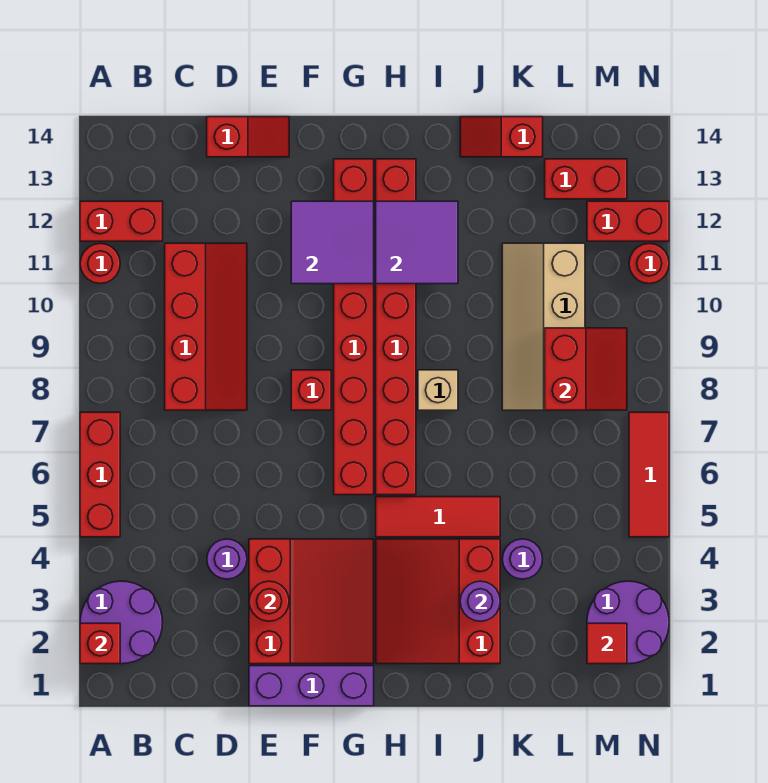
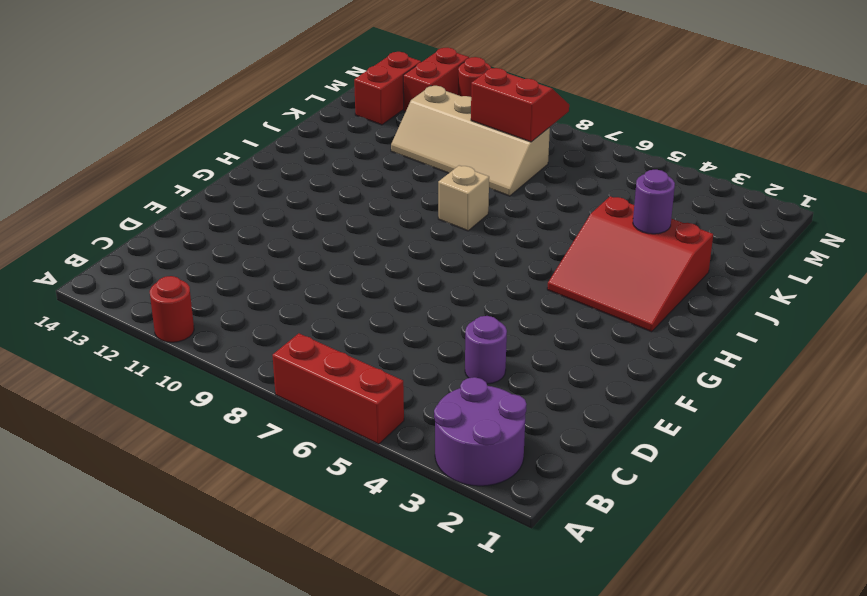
none -> red 1x2 brick [80,201,163,241]
none -> red 2x4 slope [165,243,247,410]
none -> red 1x2 slope [207,117,289,157]
none -> purple 1x3 brick [249,666,374,706]

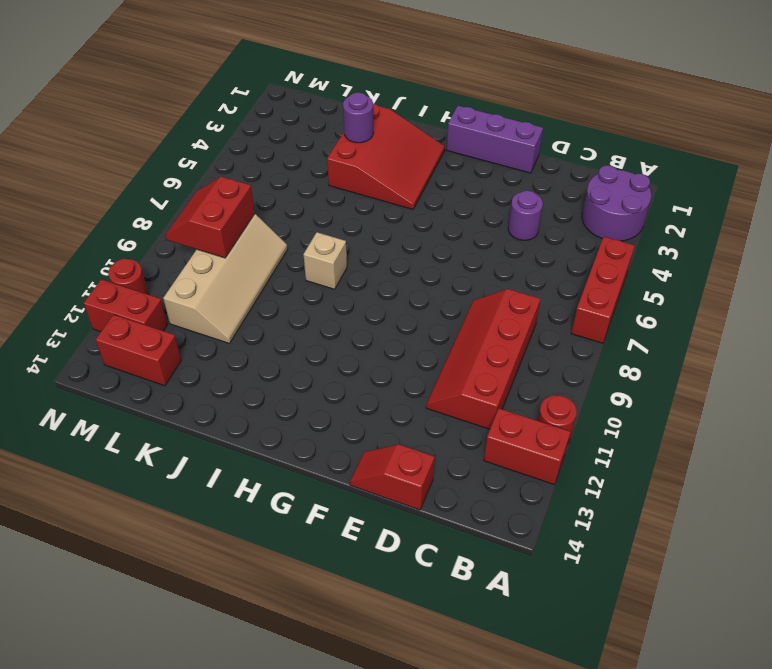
none -> red 3x3 slope [249,539,374,664]
none -> red 1x1 brick [291,370,331,410]
none -> red 1x8 brick [334,159,374,495]
none -> red 1x3 tile [376,497,500,537]

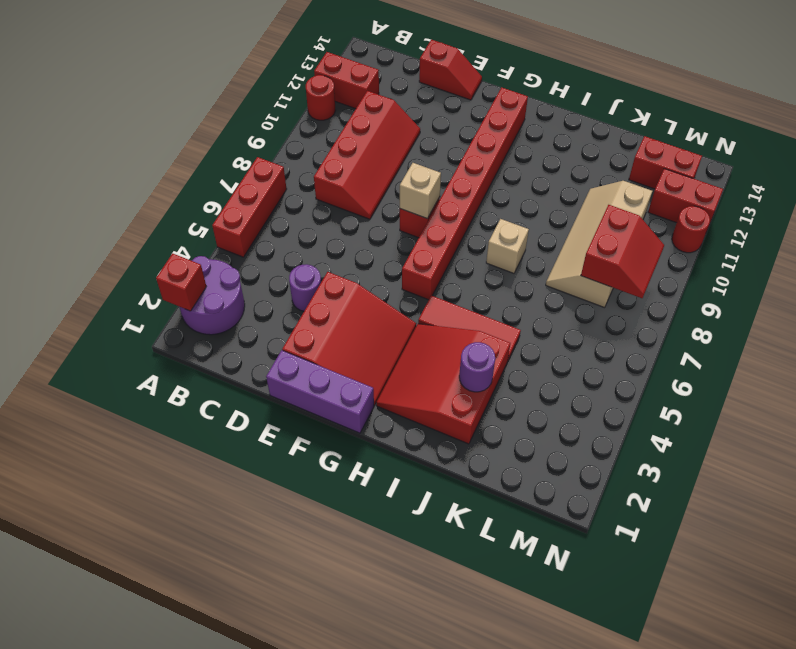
tan 1x1 brick [400,163,441,219] -> none
none -> red 1x8 brick [376,159,416,495]
none -> red 1x2 slope [460,117,543,157]
none -> purple 1x1 round brick [502,539,543,579]
none -> purple 2x2 round brick [587,581,669,664]

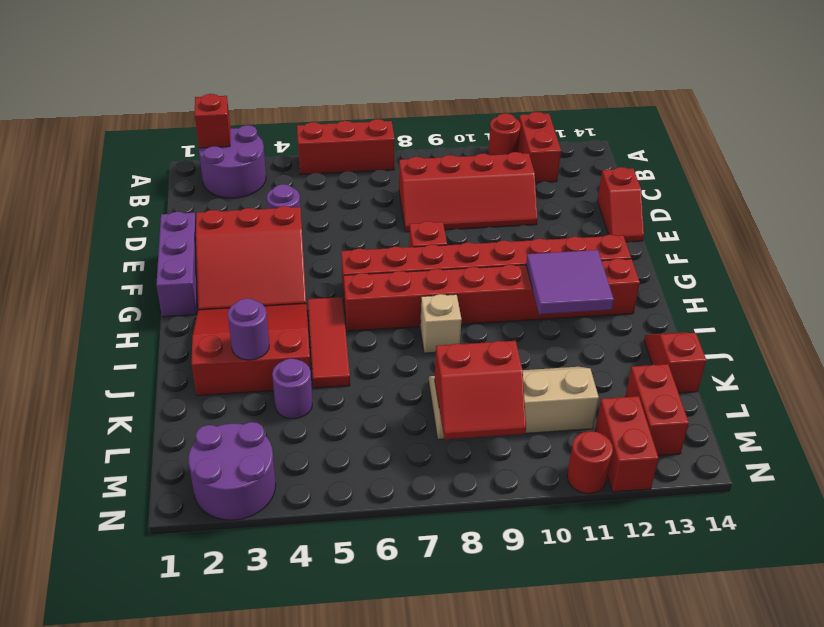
none -> red 1x3 tile [629,412,669,537]
none -> red 1x1 round brick [249,581,289,621]
none -> purple 2x2 tile [291,201,374,284]
none -> red 1x1 tile [587,623,627,664]

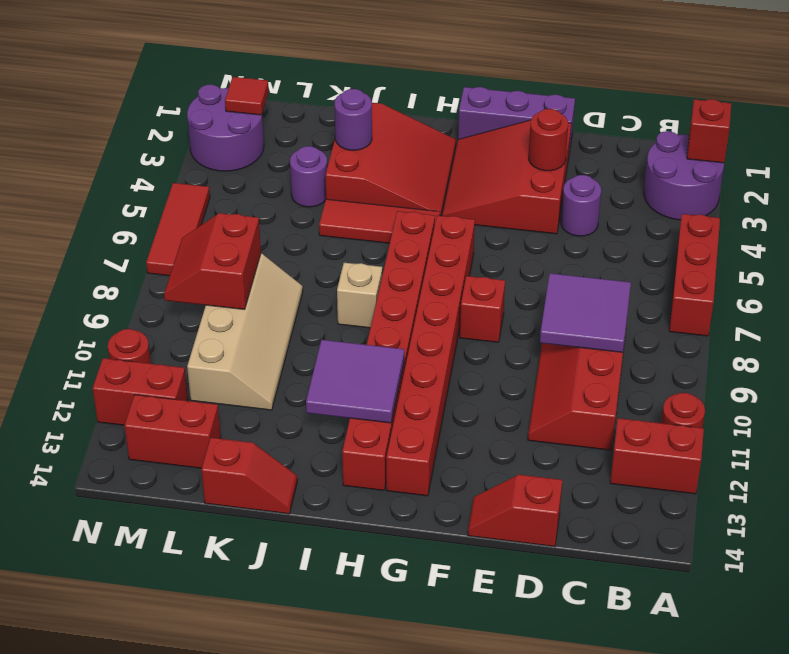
purple 2x2 tile [540,273,631,352] -> purple 2x2 tile moved to [291,201,374,284]

